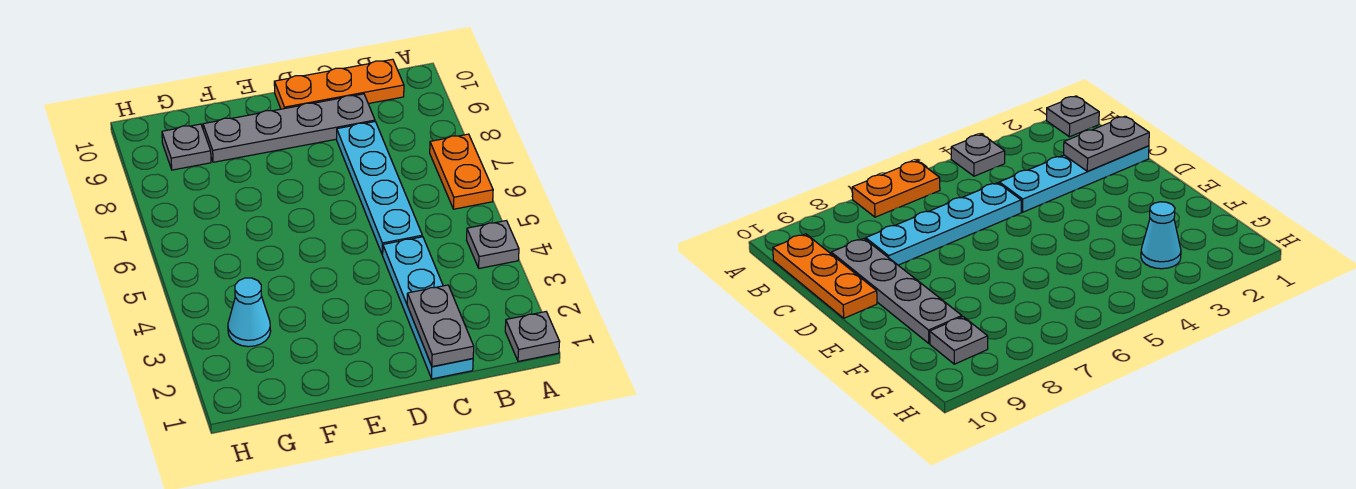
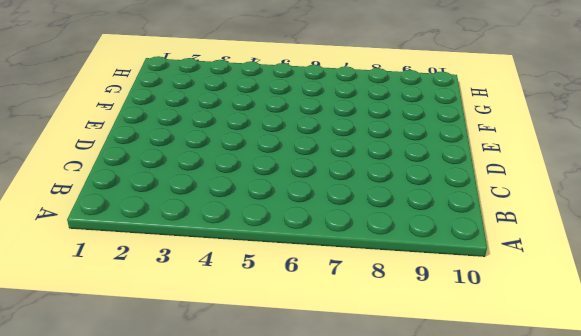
none -> grey 1x1 plate [505,312,560,361]
none -> grey 1x1 plate [467,221,519,268]

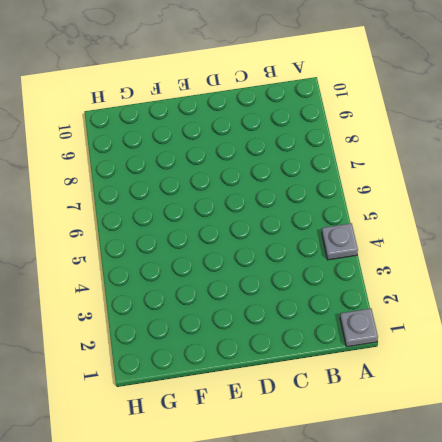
none -> orange 1x2 plate [430,134,493,209]
none -> orange 1x3 plate [274,59,404,109]

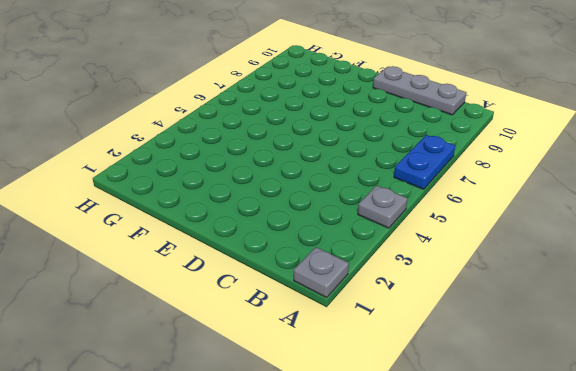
blue 1x2 plate [394,135,455,189] -> orange 1x2 plate [430,134,493,209]
grey 1x3 plate [373,66,466,115] -> orange 1x3 plate [274,59,404,109]
none -> cyan 1x4 plate [383,237,473,379]
none -> cyan 1x4 plate [337,122,422,255]

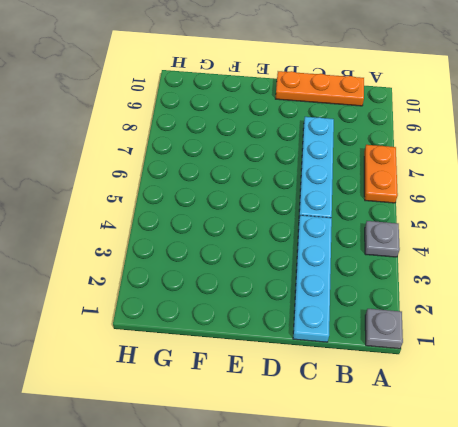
none -> grey 1x4 plate [203,94,375,162]
none -> cyan 1x1 cone [228,278,271,347]

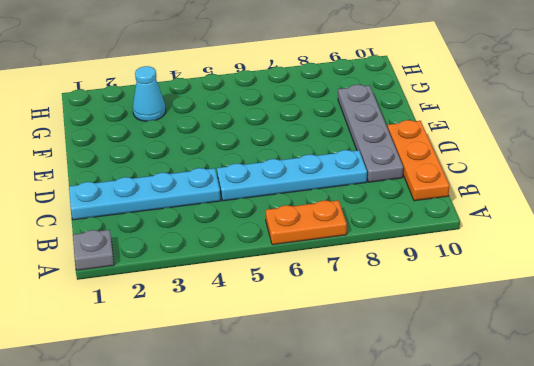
none -> grey 1x1 plate [467,221,519,268]
none -> grey 1x1 plate [162,124,211,170]

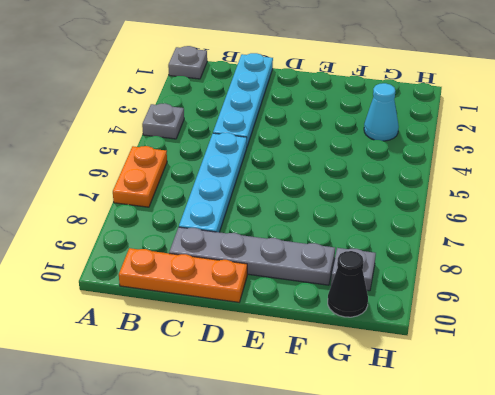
black 1x1 cone [328,251,368,317] -> none
none -> grey 1x2 plate [407,285,474,367]

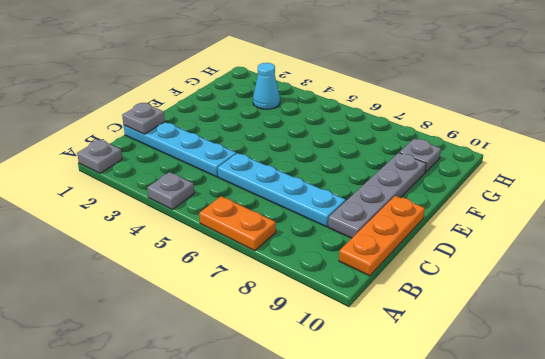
grey 1x1 plate [122,103,165,134] -> grey 1x2 plate [407,285,474,367]

